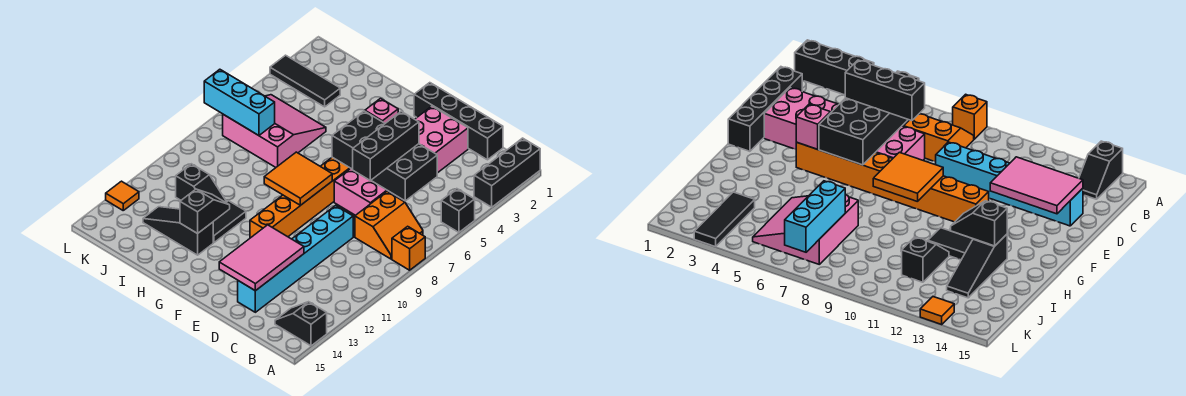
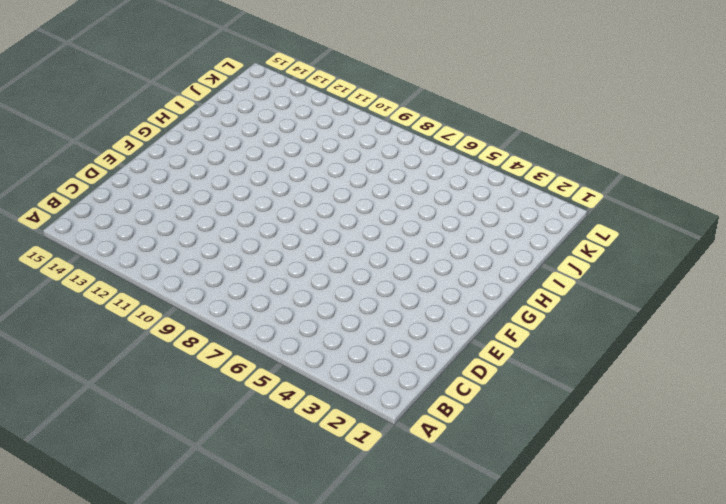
none -> black 1x3 brick [474,138,540,207]
none -> black 1x1 brick [441,189,475,232]
none -> orange 1x1 brick [392,226,425,270]

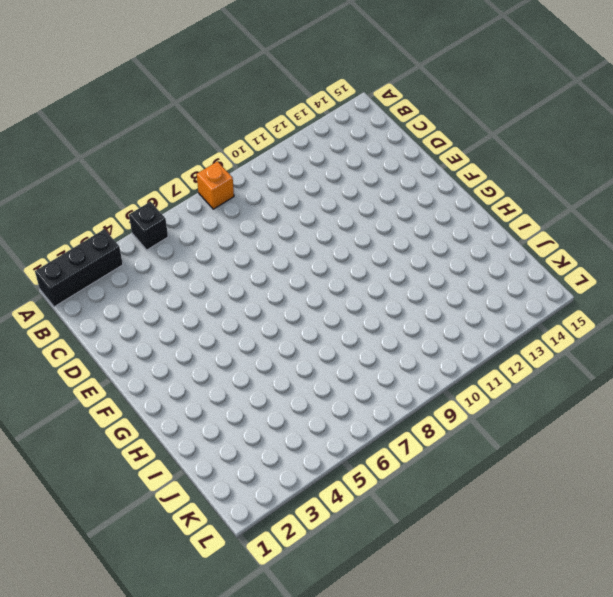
none -> black 1x2 slope [275,302,327,346]
none -> orange 2x2 slope [355,192,423,259]
none -> black 1x4 brick [414,83,503,160]

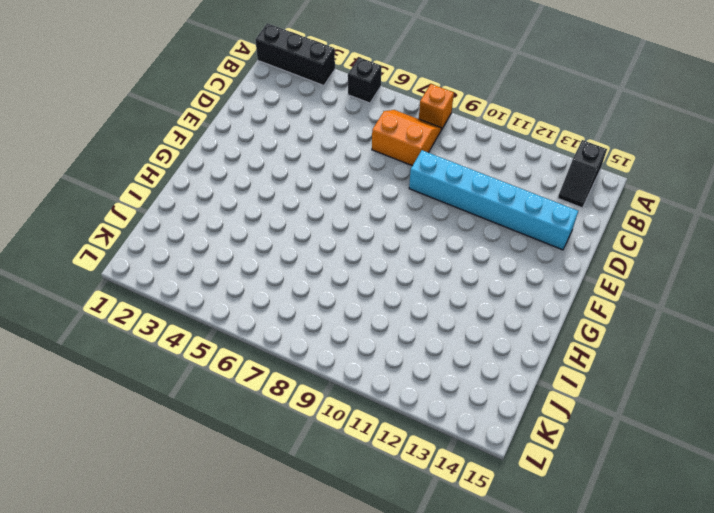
none -> black 1x4 brick [414,83,503,160]
none -> pink 2x6 brick [334,106,468,215]
none -> orange 1x8 brick [250,157,351,238]

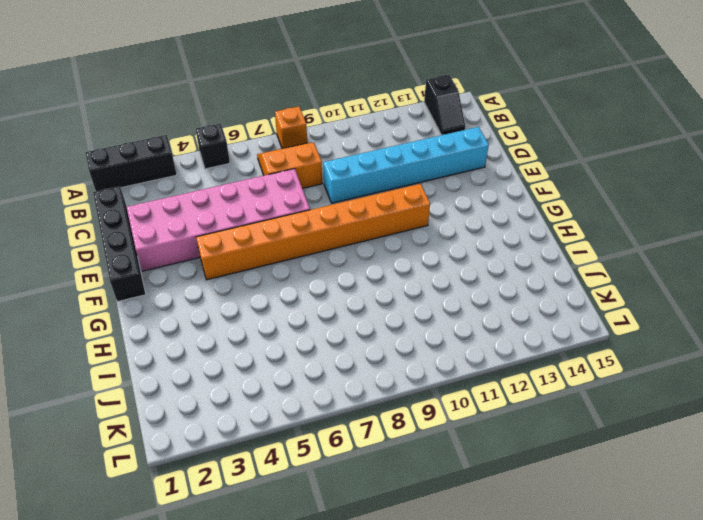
none -> black 1x2 tile [213,201,246,243]
none -> black 1x3 slope [143,207,213,255]
none -> pink 3x3 slope [223,95,326,167]

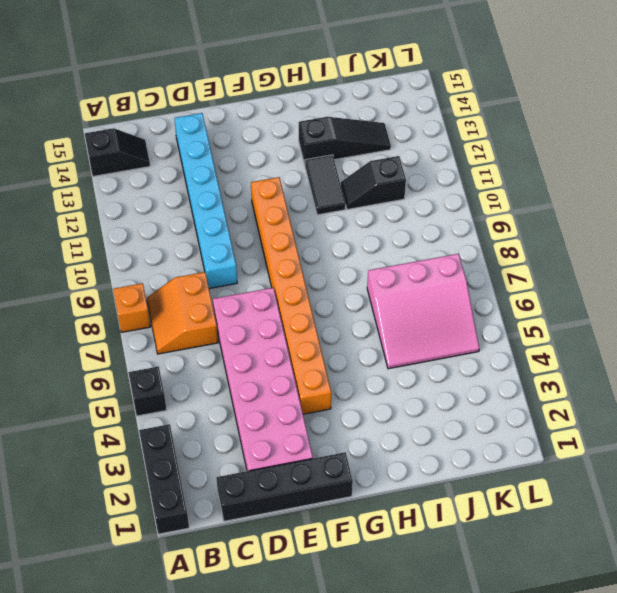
none -> black 1x3 tile [270,55,340,107]
none -> orange 1x1 tile [106,181,139,210]
none -> black 2x4 brick [332,111,437,201]

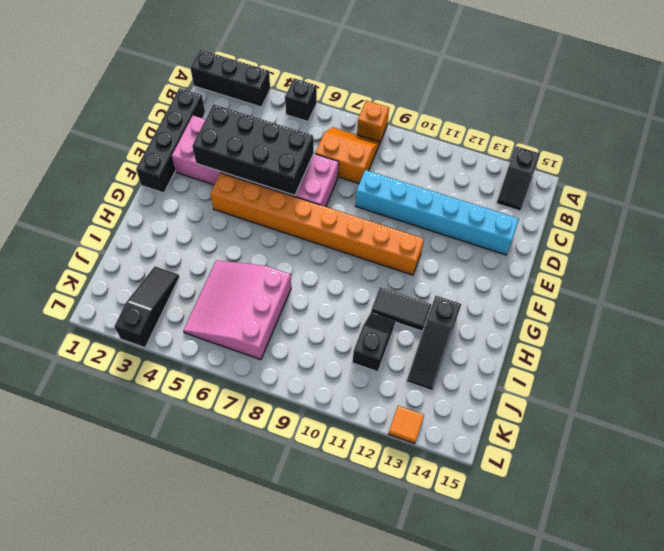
black 2x4 brick [192,104,314,195] -> black 2x4 brick turned to [332,111,437,201]
black 1x3 slope [114,267,179,348] -> black 1x3 tile [270,55,340,107]
none -> pink 2x3 tile [219,225,304,291]
none -> pink 1x1 brick [365,98,398,123]
none -> orange 2x2 tile [264,152,332,205]

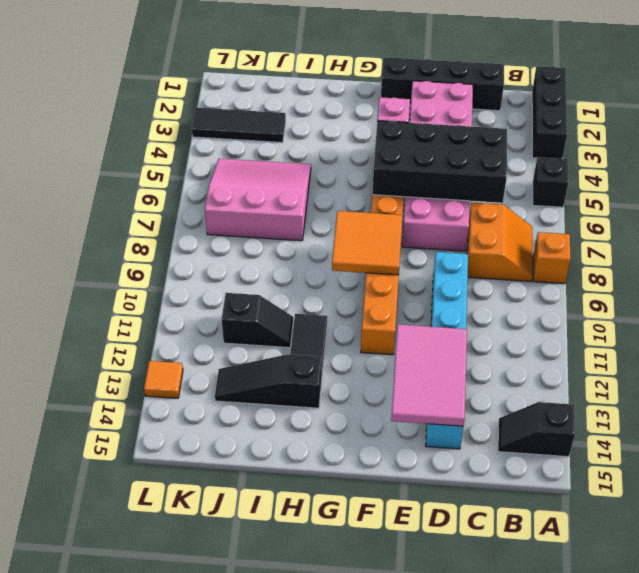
none -> black 1x2 slope [180,189,230,234]
none -> cyan 1x3 brick [204,69,275,136]
none -> black 1x3 brick [353,111,419,180]

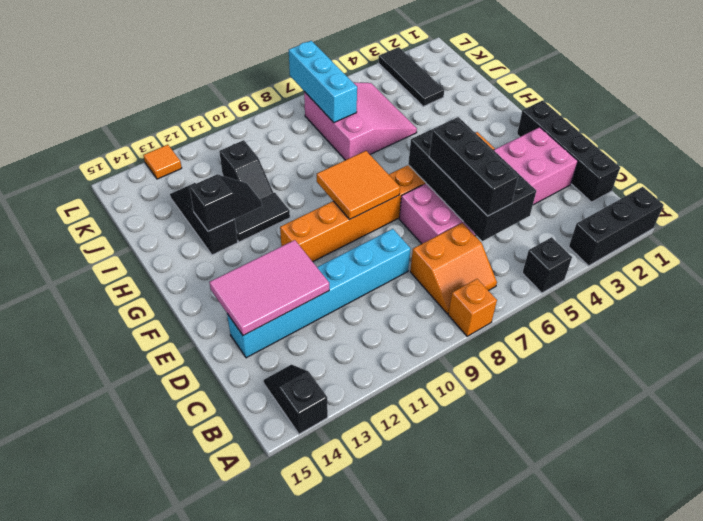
black 1x3 brick [429,119,518,216] -> black 1x3 brick turned to [353,111,419,180]
none -> pink 1x1 brick [365,98,398,123]

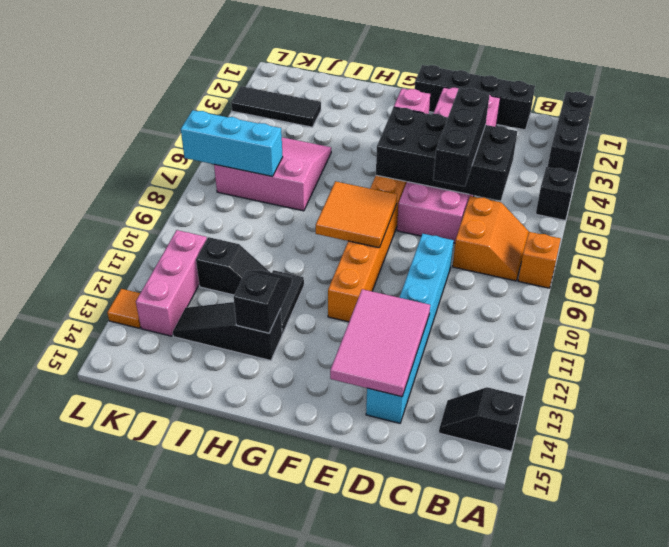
pink 1x3 brick [136,230,207,336] -> none

